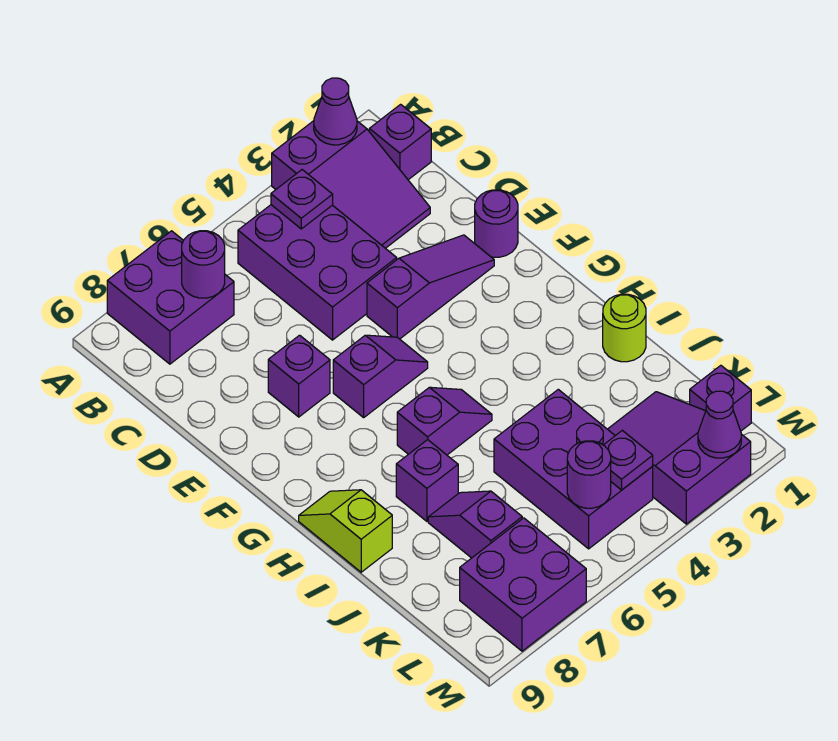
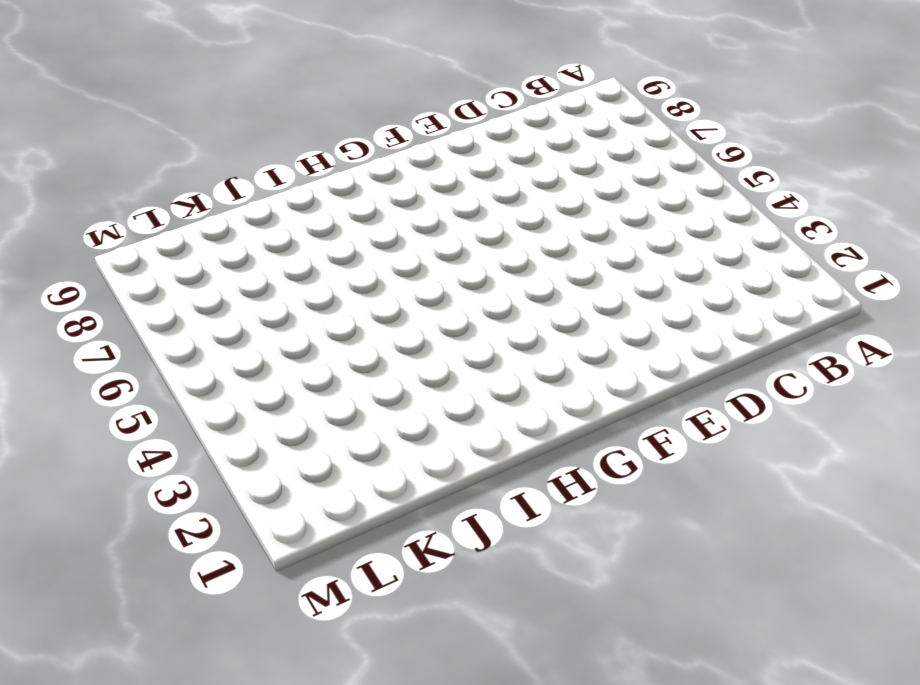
none -> purple 2x3 slope [272,121,430,248]
none -> purple 2x2 brick [107,231,234,364]
none -> purple 1x1 brick [369,104,431,180]

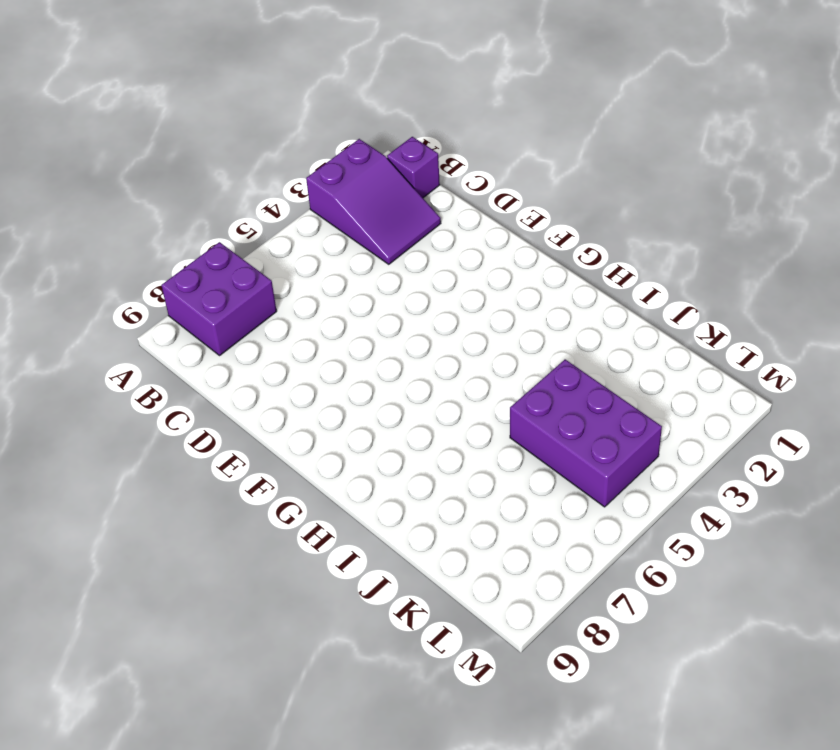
none -> purple 2x3 brick [238,205,397,340]
none -> purple 1x1 round brick [475,190,518,257]
none -> purple 1x3 slope [367,235,494,339]

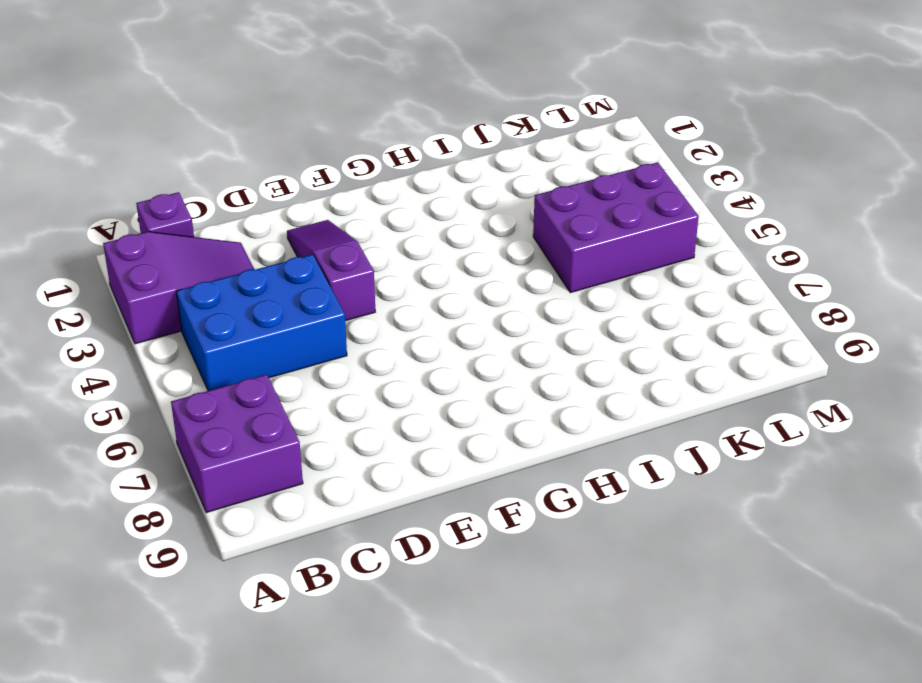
blue 2x3 brick [176,254,347,391] -> purple 2x3 brick [238,205,397,340]
none -> purple 1x1 round brick [475,190,518,257]
none -> purple 1x1 brick [268,335,330,417]
none -> purple 1x2 slope [333,335,428,418]

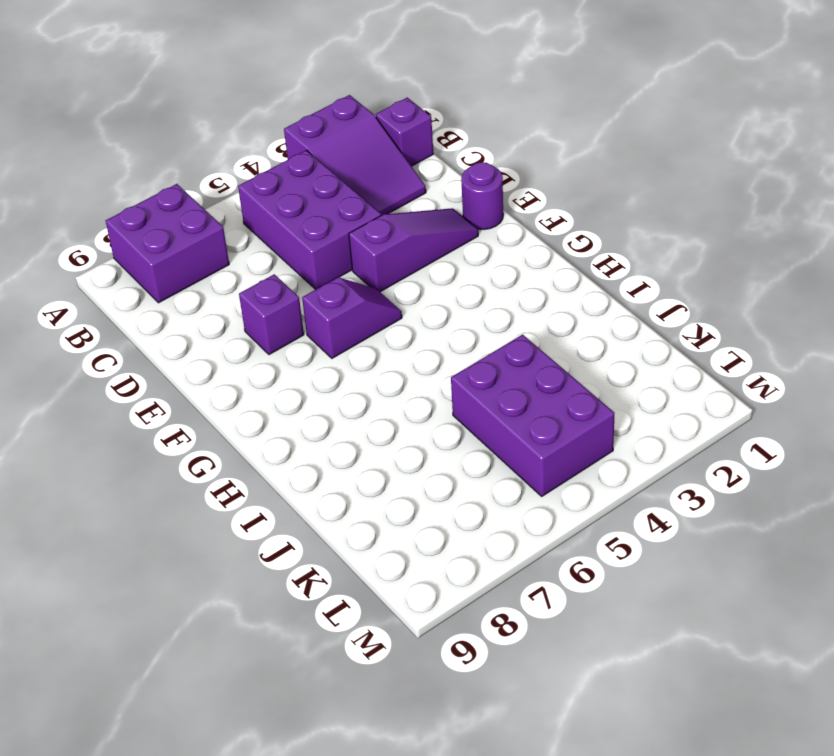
none -> purple 1x2 slope [397,387,492,455]
none -> lime 1x2 slope [299,490,392,572]
none -> lime 1x1 round brick [603,294,646,362]

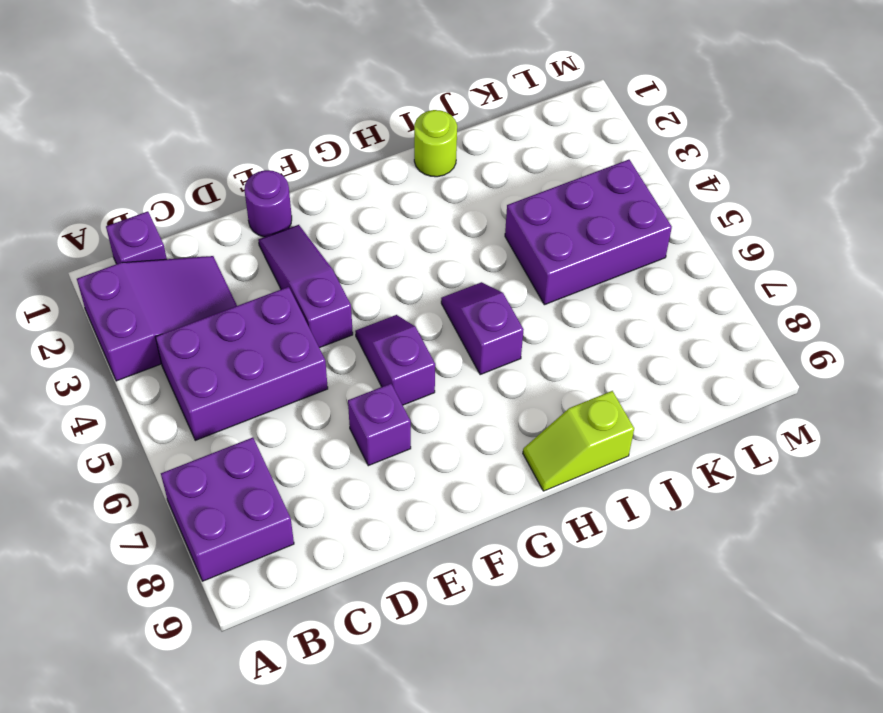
none -> purple 1x1 brick [396,440,458,521]
none -> purple 1x2 slope [428,491,522,558]
none -> purple 2x3 slope [608,392,751,524]

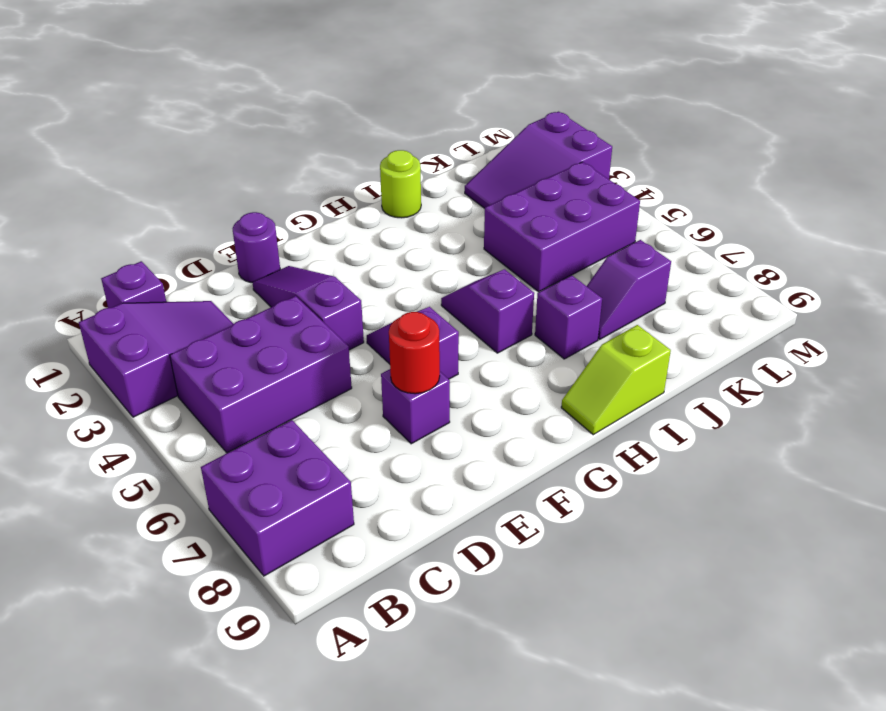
red 1x1 round brick [389,312,440,394] -> none
none -> purple 1x1 brick [690,365,751,431]
none -> purple 2x2 brick [460,518,586,651]
none -> purple 1x1 cone [314,78,357,145]

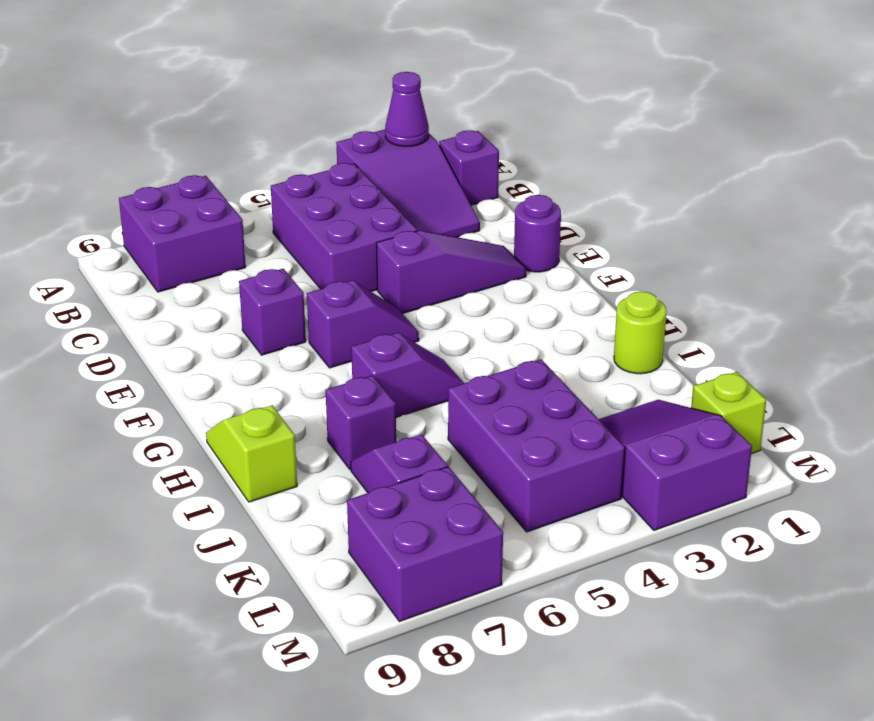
lime 1x1 brick [691,372,766,454] -> purple 1x1 brick [690,365,751,431]
none -> purple 1x1 plate [271,170,333,229]
none -> purple 1x1 round brick [182,231,225,298]
none -> purple 1x1 plate [604,430,653,490]

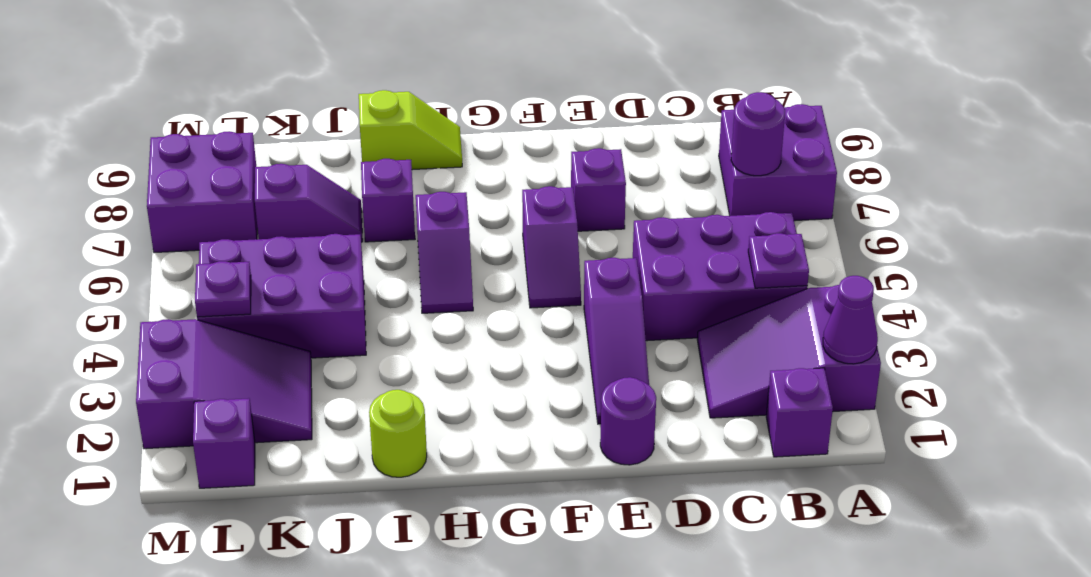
none -> purple 1x1 round brick [567,441,611,508]
none -> purple 1x1 cone [698,391,741,458]

